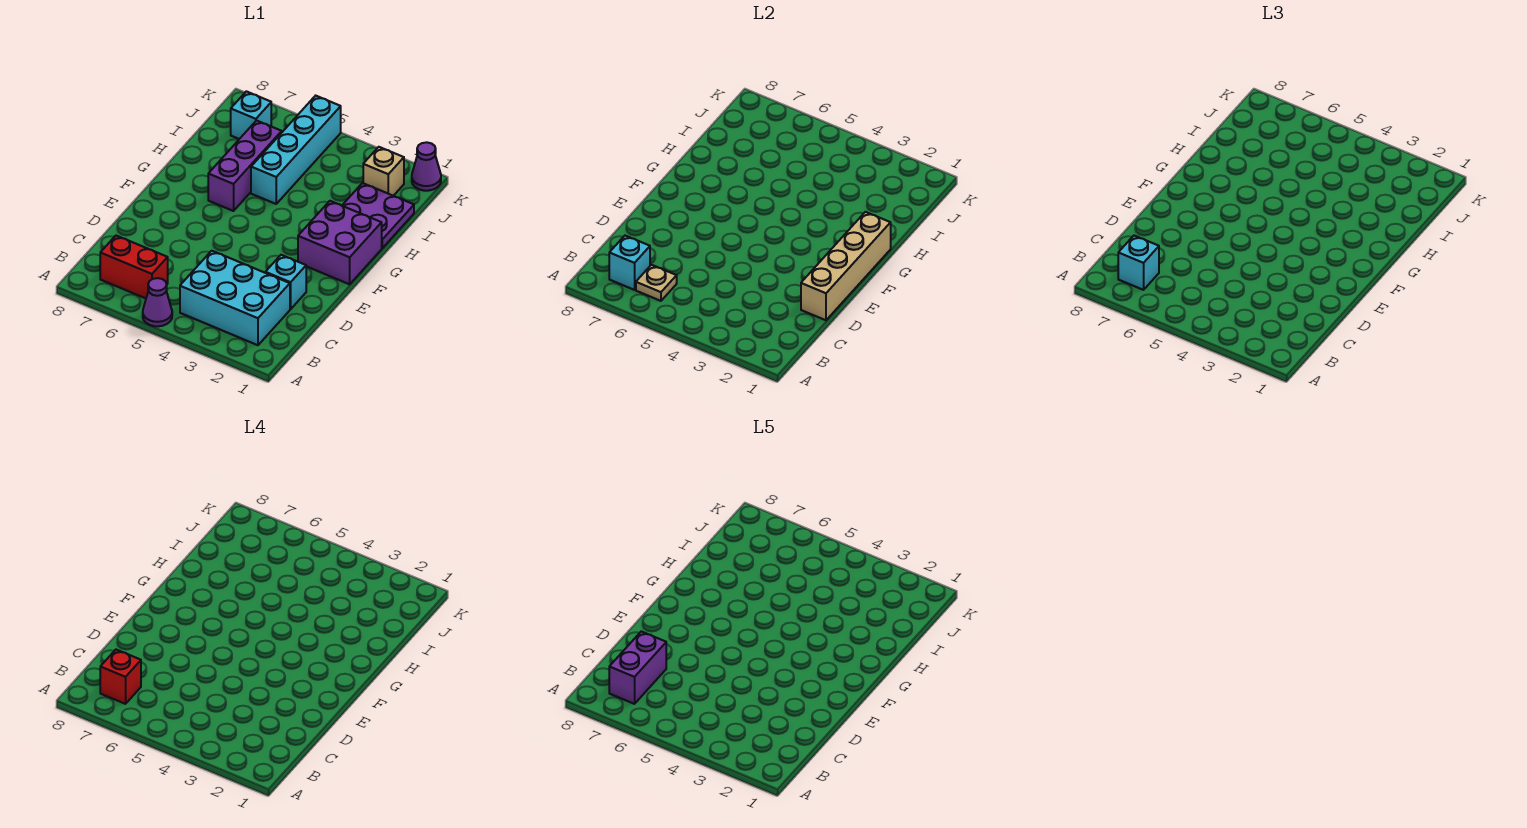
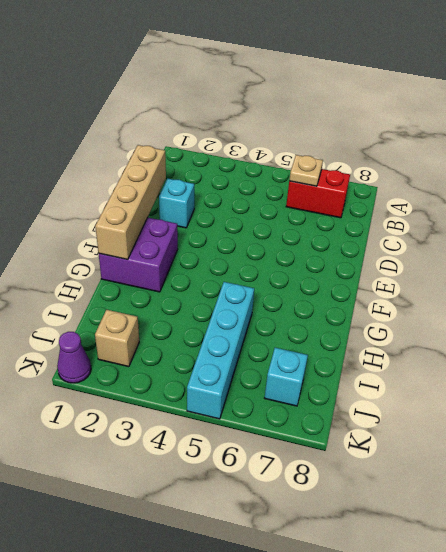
none -> purple 1x1 cone [143,278,172,326]
none -> cyan 2x3 brick [180,251,290,345]
none -> purple 1x3 brick [208,121,282,211]

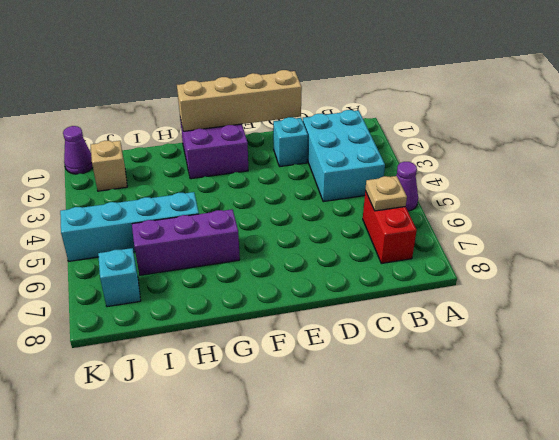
none -> purple 2x2 plate [342,183,414,248]
none -> cyan 1x1 brick [609,236,650,290]
none -> cyan 1x1 brick [1118,236,1159,290]

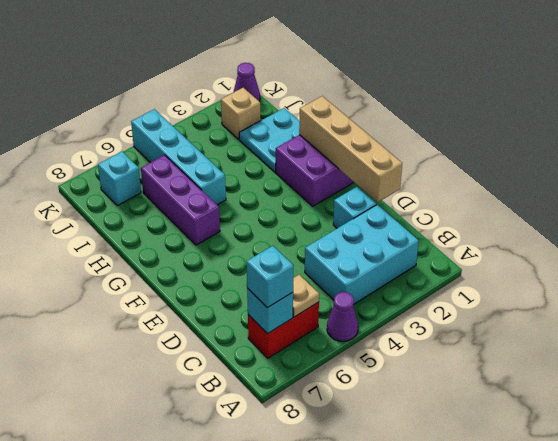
cyan 2x2 plate [239,108,300,172] -> purple 2x2 plate [342,183,414,248]
none -> red 1x1 brick [100,650,141,704]
none -> purple 1x2 brick [609,631,666,704]

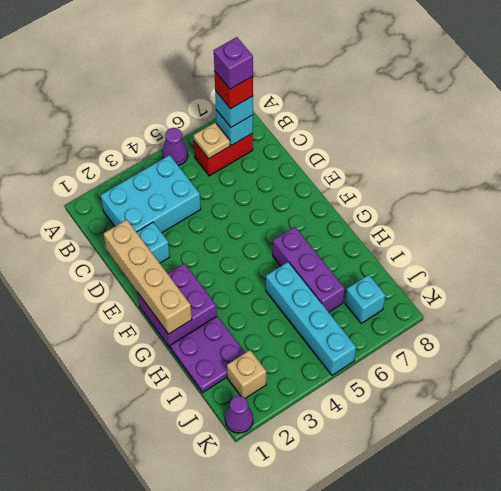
purple 1x1 brick [214,37,253,89] -> purple 1x2 brick [609,631,666,704]

